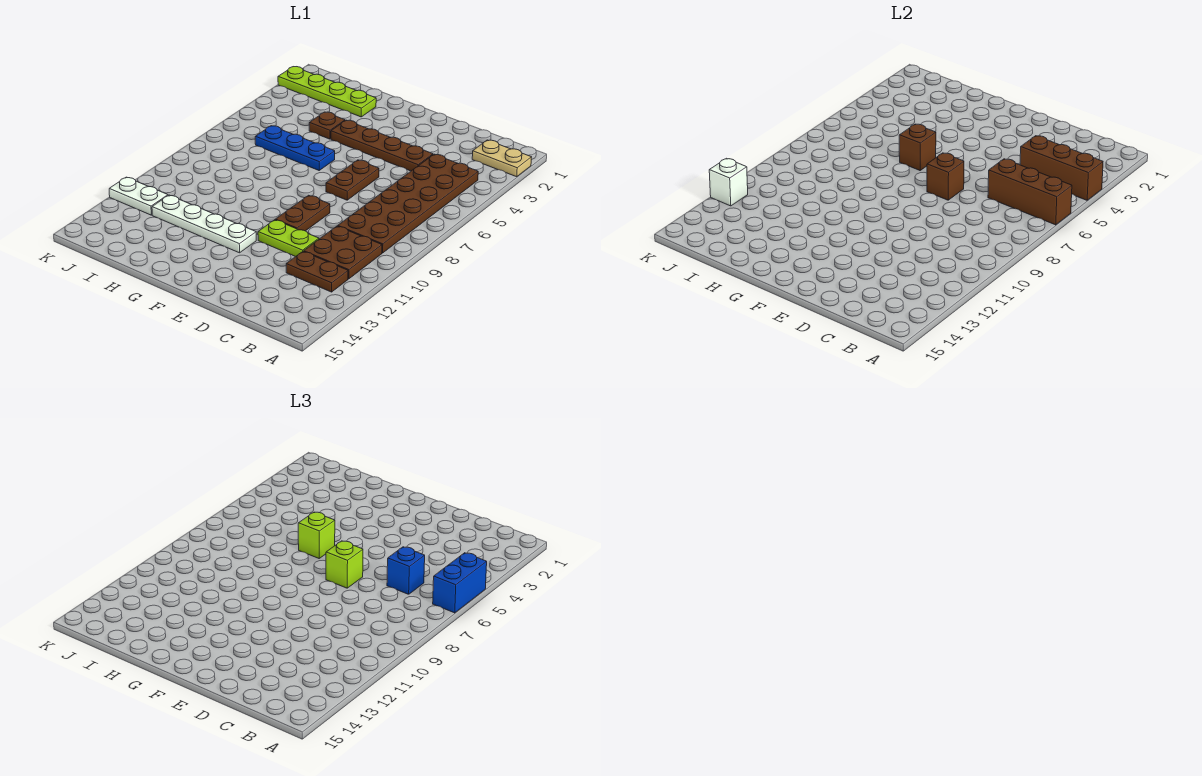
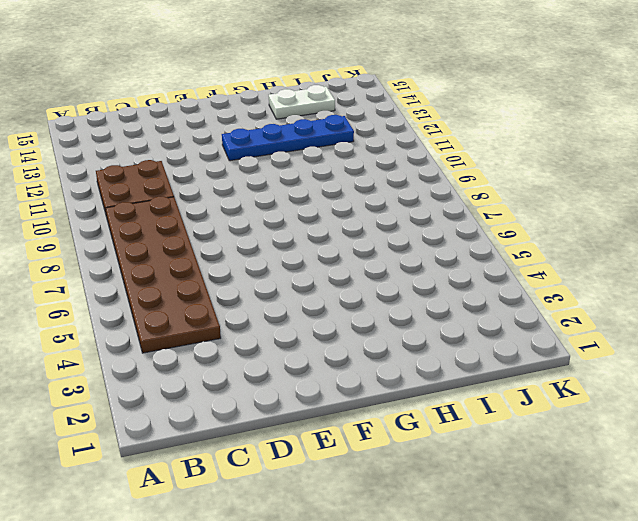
blue 1x4 plate [222,115,354,161] -> white 1x4 plate [152,195,256,253]
white 1x2 plate [269,85,335,119] -> white 1x2 plate moved to [109,177,168,215]
none -> tan 1x2 plate [472,140,532,177]
none -> brown 1x2 plate [286,251,348,292]
none -> brown 1x4 plate [331,120,433,171]

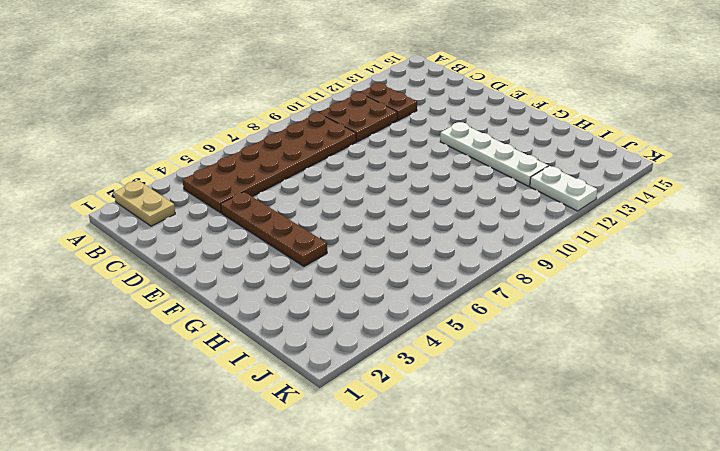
none -> lime 1x2 plate [258,220,319,257]
none -> brown 1x2 plate [326,160,379,200]
none -> brown 1x2 plate [275,195,330,231]

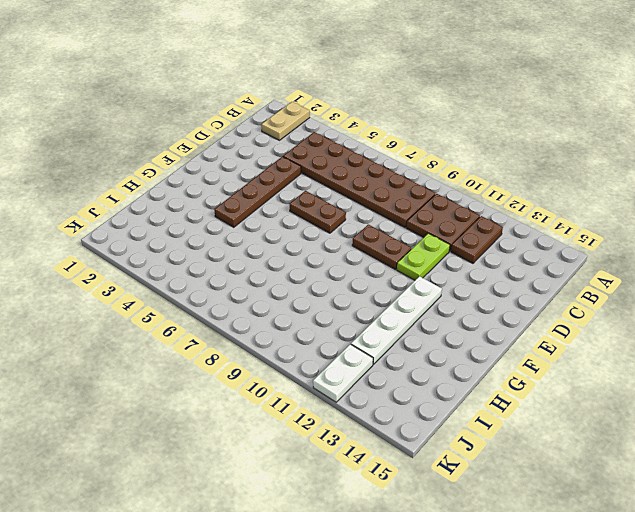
none -> blue 1x3 plate [255,126,335,170]
none -> lime 1x4 plate [278,67,376,117]
none -> brown 1x1 plate [309,112,345,139]

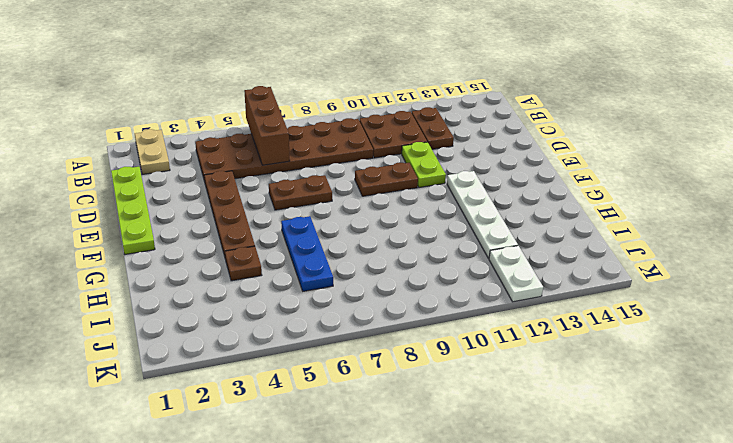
lime 1x4 plate [111,167,155,254] -> lime 1x4 plate moved to [278,67,376,117]
none -> brown 1x3 brick [1020,136,1103,200]
none -> brown 1x1 brick [927,153,964,200]
none -> brown 1x1 brick [899,124,936,170]

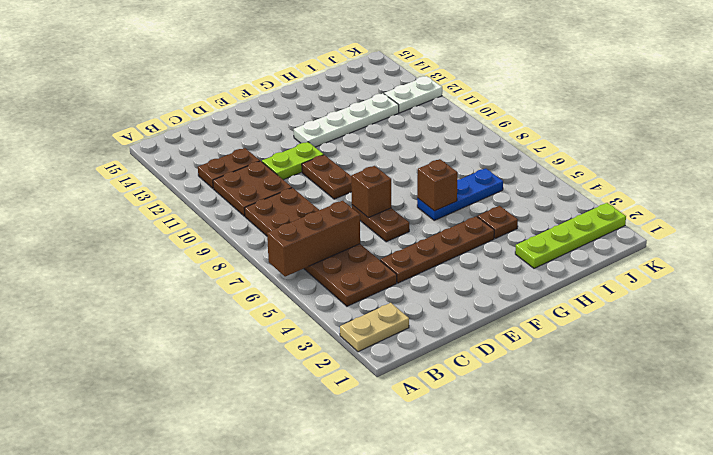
none -> brown 1x3 brick [1020,136,1103,200]
none -> white 1x1 brick [709,158,748,206]
none -> blue 1x2 brick [433,553,487,613]

